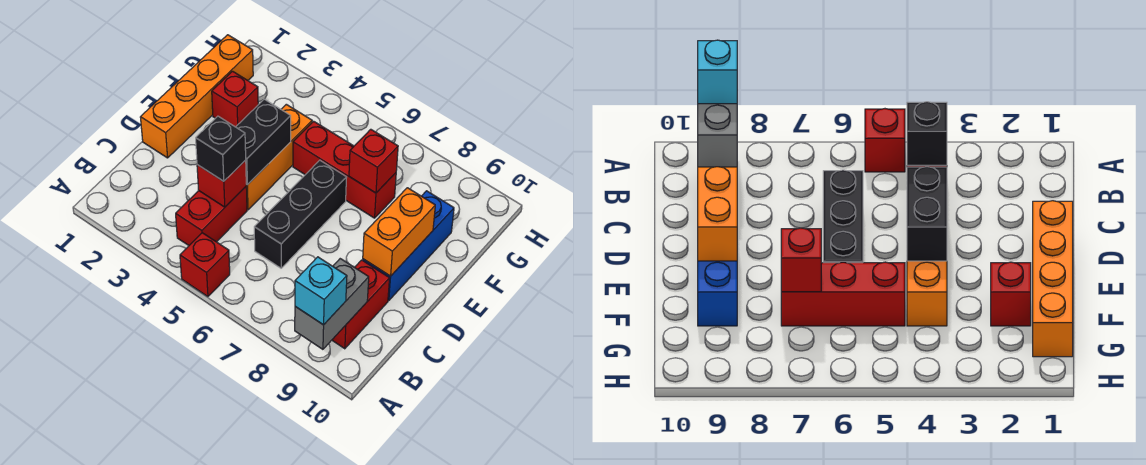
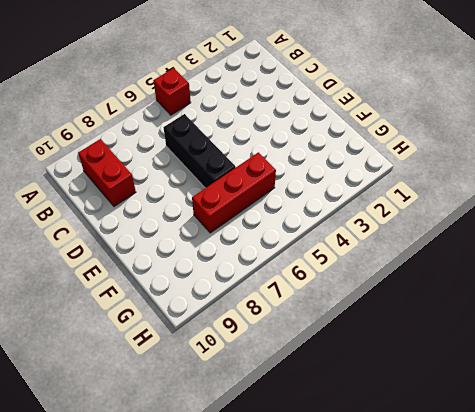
none -> red 1x2 brick [176,187,247,245]
none -> orange 1x4 brick [140,35,253,158]
none -> orange 1x3 brick [246,104,312,210]

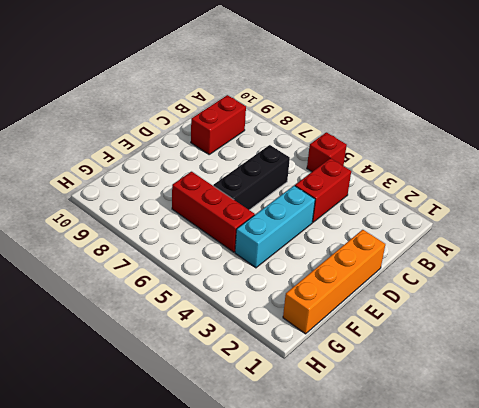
cyan 1x3 brick [235,186,315,268] -> orange 1x3 brick [246,104,312,210]
none -> blue 1x3 brick [363,191,454,301]
none -> red 1x1 brick [212,71,258,127]
none -> grey 1x2 brick [295,259,369,349]

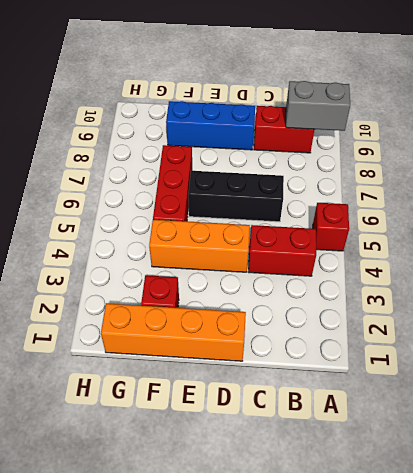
none -> red 1x1 brick [197,160,246,207]
none -> black 1x2 brick [236,99,291,185]
none -> orange 1x2 brick [363,188,435,276]

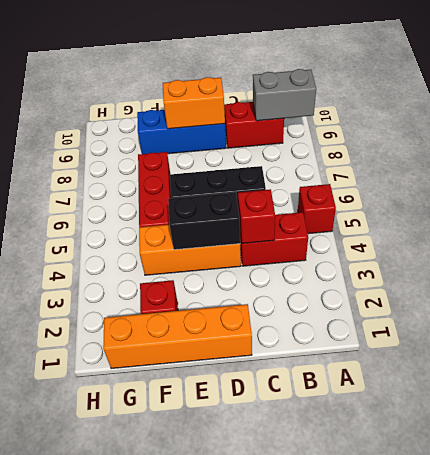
none -> red 1x1 brick [349,129,398,193]
none -> cyan 1x1 brick [295,257,347,325]
none -> black 1x1 brick [196,116,246,181]

